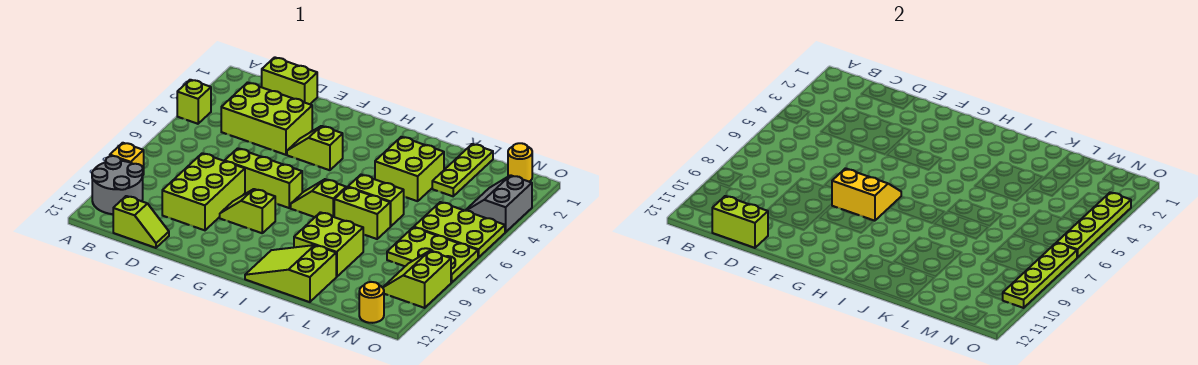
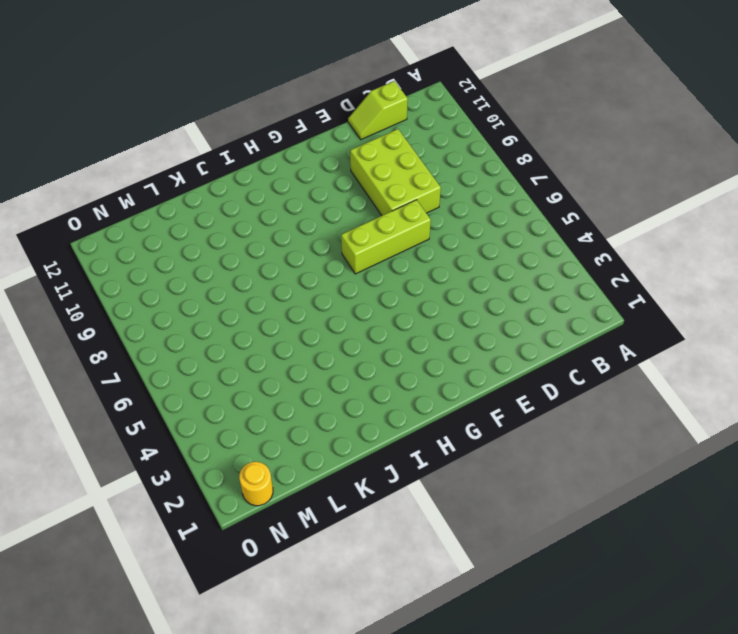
none -> lime 1x1 brick [177,80,211,124]
none -> yellow 1x1 brick [110,143,144,175]
none -> grey 2x2 round brick [92,156,143,214]

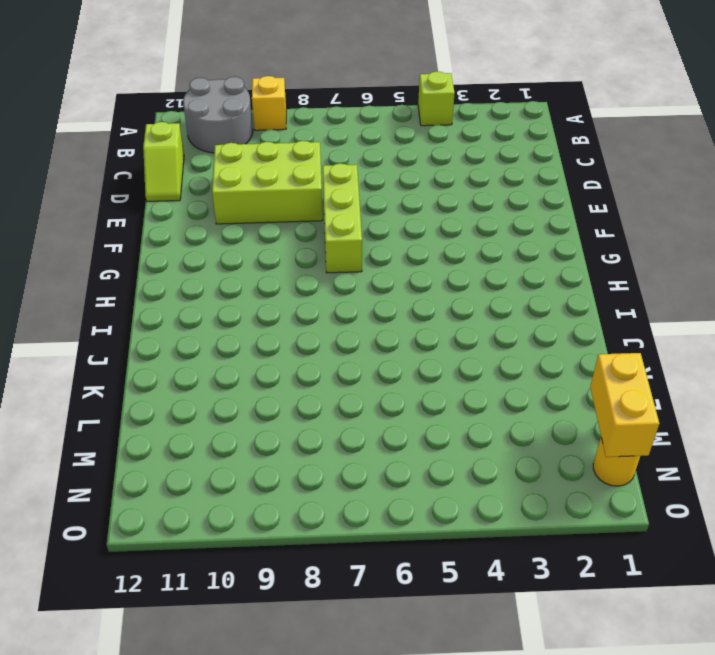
yellow 1x2 brick [590,353,659,457] -> none
none -> lime 1x2 brick [262,57,317,104]
none -> lime 2x3 brick [221,83,312,155]
none -> lime 1x2 slope [287,126,343,170]

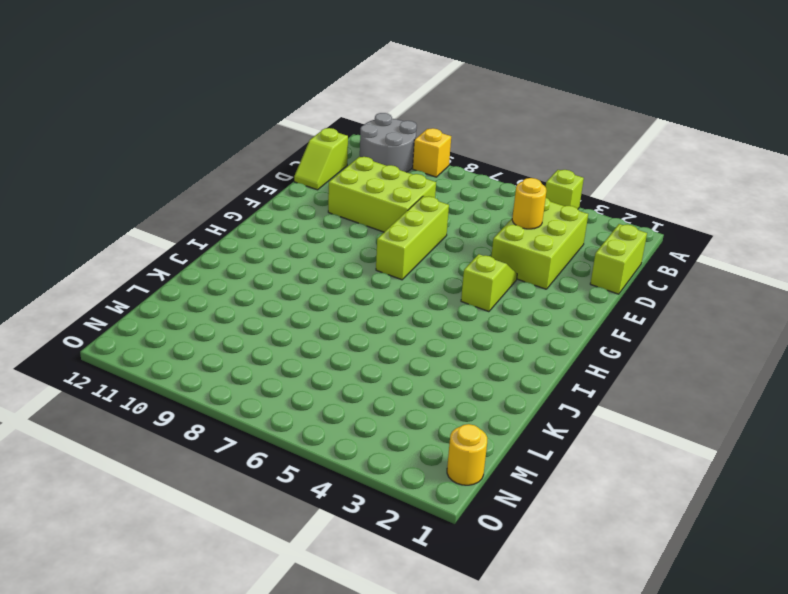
yellow 1x1 round brick [512,178,546,229] -> yellow 1x1 round brick moved to [359,282,384,323]
none -> lime 1x2 slope [220,189,275,233]
none -> lime 1x2 slope [291,179,346,217]
none -> lime 2x3 slope [245,245,336,302]

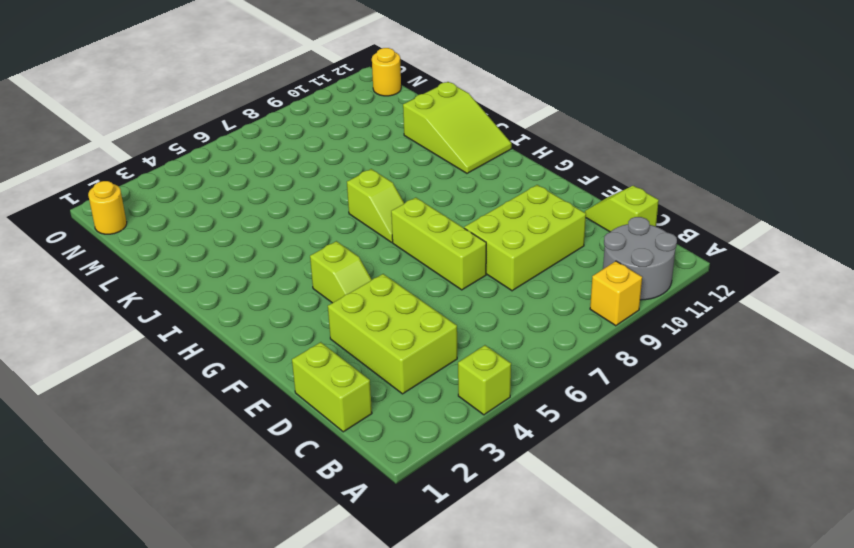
none -> lime 1x2 slope [220,189,275,233]
none -> lime 2x2 brick [375,137,444,201]
none -> lime 1x2 brick [348,175,404,226]

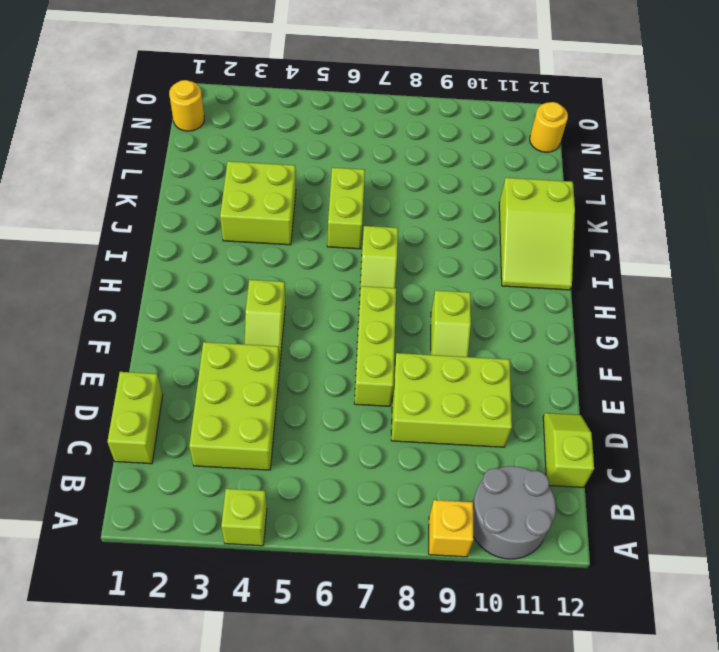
none -> lime 1x2 brick [334,187,391,239]
none -> lime 2x2 brick [294,212,363,277]
none -> lime 1x3 plate [432,144,493,196]

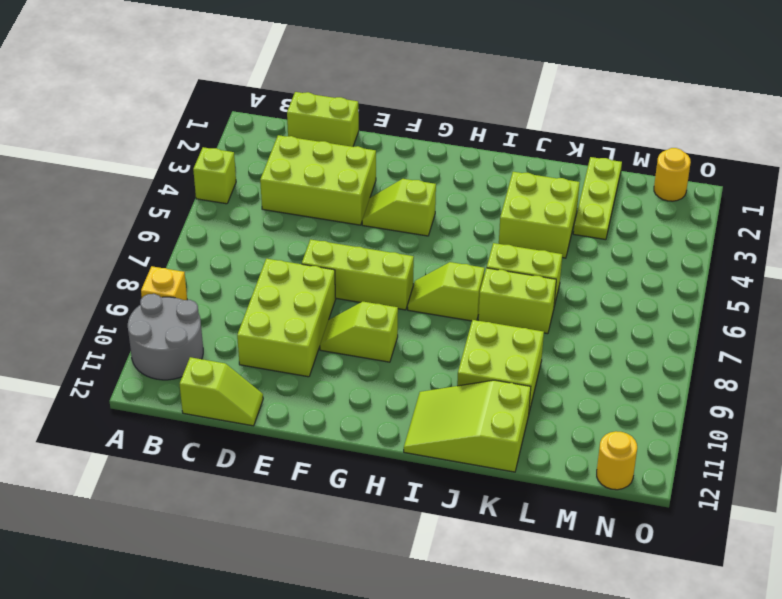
none -> lime 2x3 plate [414,202,505,257]
none -> lime 2x3 plate [387,227,478,283]
none -> grey 2x2 slope [465,175,532,232]

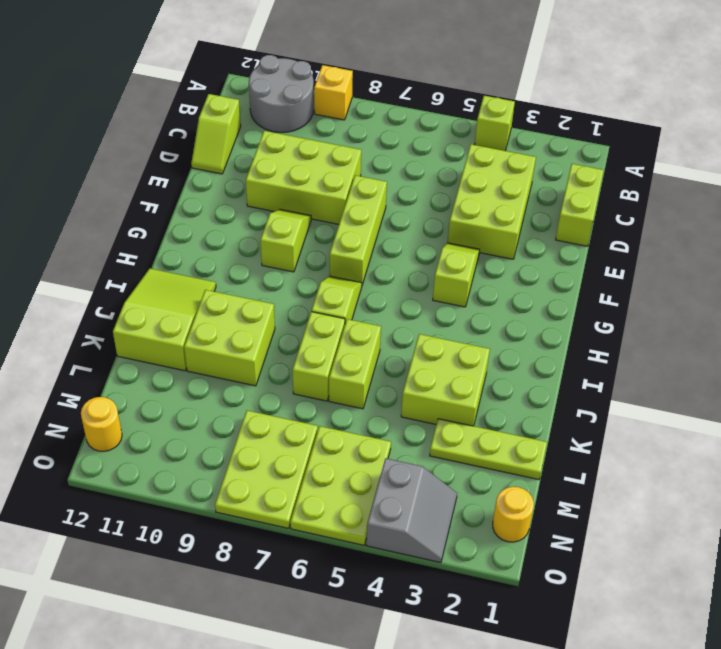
grey 2x2 slope [366,458,457,563] -> grey 2x2 slope turned to [465,175,532,232]
none -> lime 2x2 slope [383,251,451,308]
none -> lime 1x2 brick [712,196,768,248]
none -> yellow 2x2 slope [832,168,901,221]

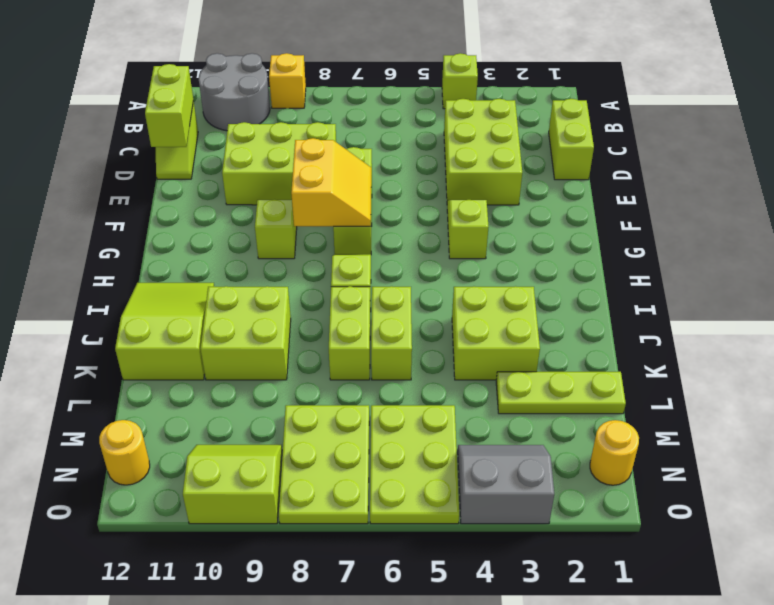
none -> lime 1x4 plate [1057,192,1131,257]
none -> lime 1x4 plate [1003,243,1077,308]

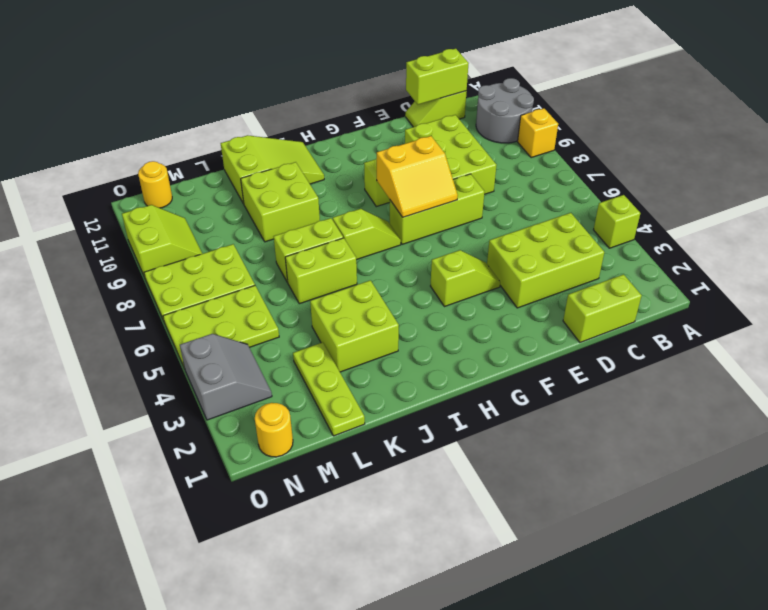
none -> lime 1x4 plate [1057,192,1131,257]
none -> lime 1x4 plate [1003,243,1077,308]

